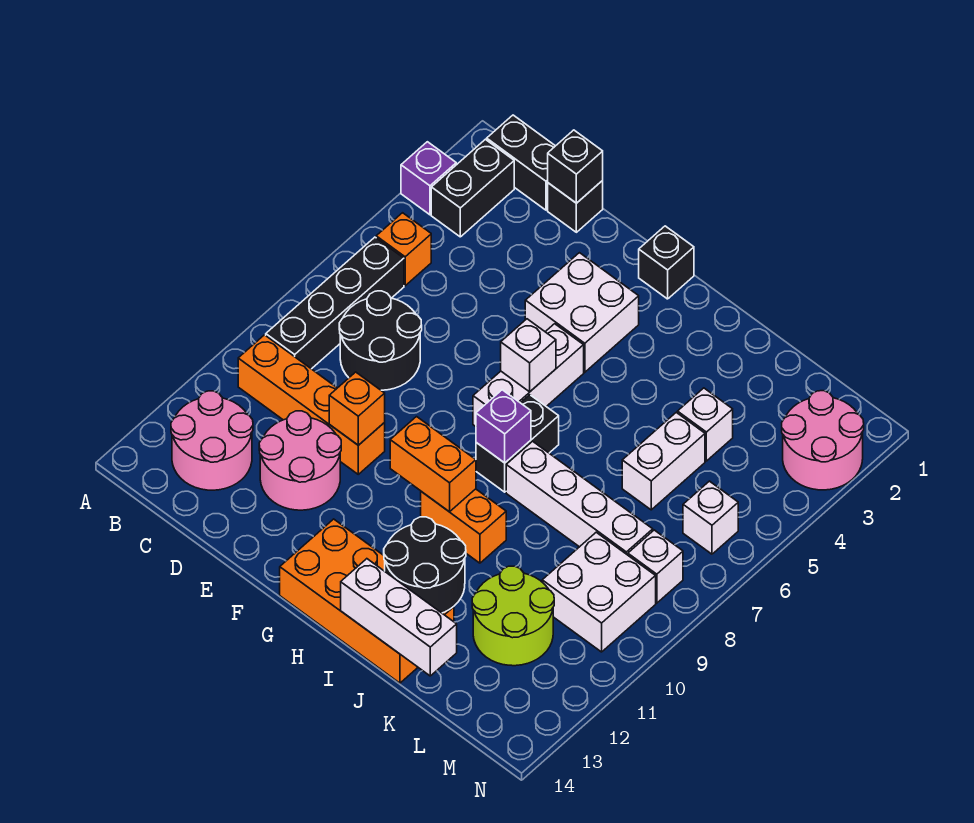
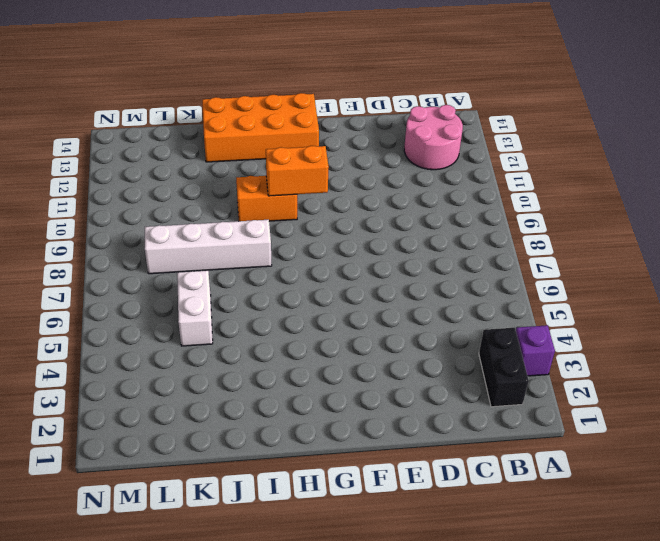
none -> black 1x2 brick [487,115,555,210]
none -> orange 1x1 brick [376,213,431,286]
none -> black 1x4 brick [266,237,404,369]
none -> orange 1x4 brick [238,335,385,474]

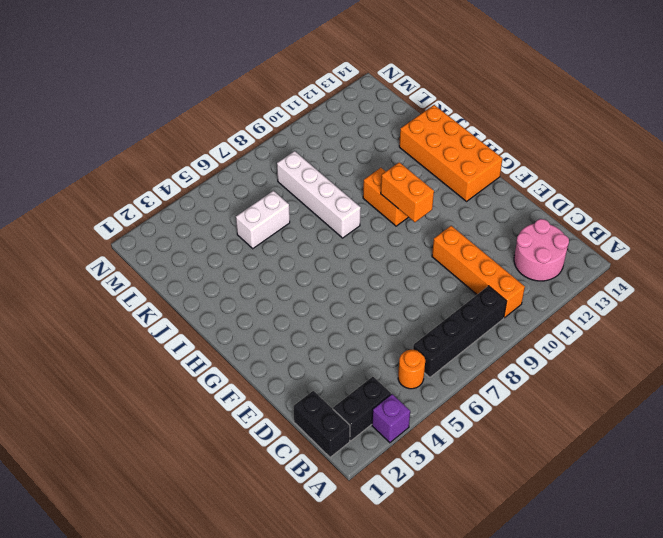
orange 1x1 round brick [398,350,425,389] -> orange 1x1 brick [376,213,431,286]
none -> black 2x2 round brick [339,291,422,390]
none -> black 1x1 brick [548,181,603,232]
none -> pink 2x2 round brick [259,411,341,510]
none -> white 2x2 brick [525,253,639,372]

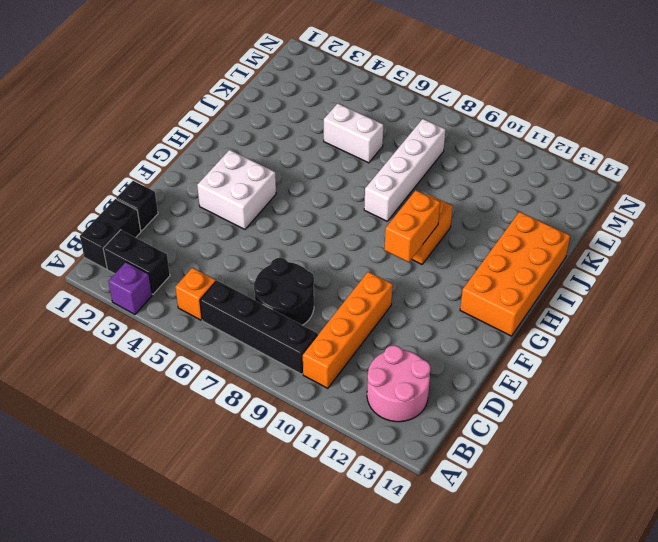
none -> pink 2x2 round brick [259,411,341,510]
none -> black 1x1 brick [639,226,694,299]
none -> white 1x3 brick [473,324,584,426]
none -> black 1x2 brick [476,395,559,492]

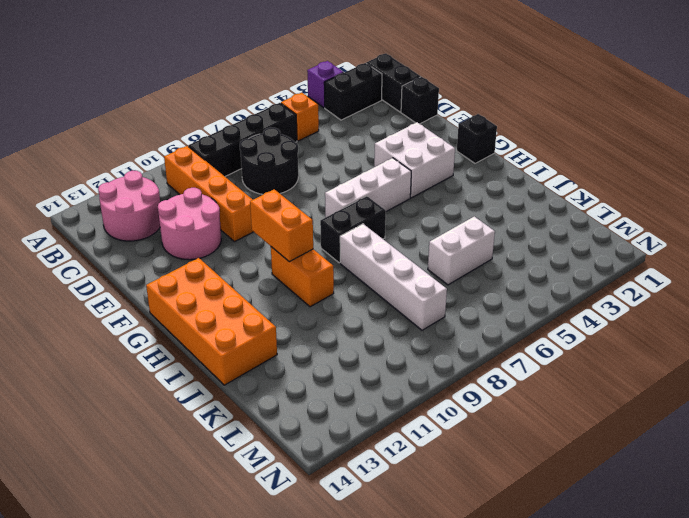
none -> white 1x1 brick [678,388,733,461]
none -> lime 2x2 round brick [472,566,554,666]
none -> white 2x2 brick [542,532,656,652]
none -> pink 2x2 round brick [782,391,864,490]

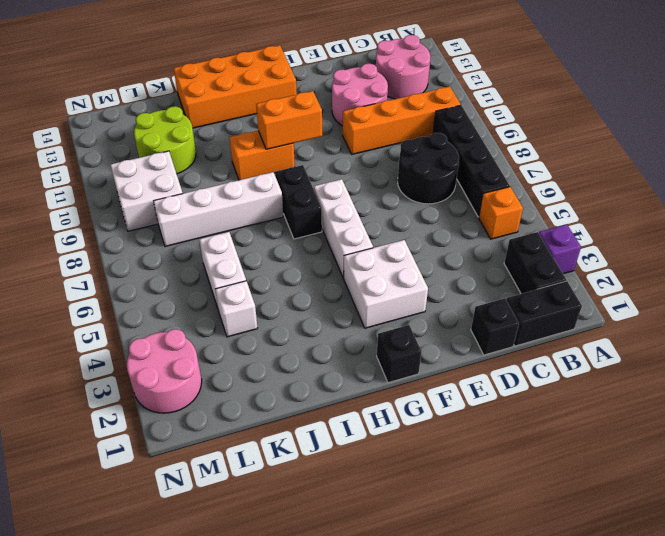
none -> white 1x1 brick [683,481,738,554]
none -> white 1x1 brick [628,530,683,603]
none -> black 1x1 brick [548,130,603,203]
none -> orange 1x1 brick [329,372,385,445]

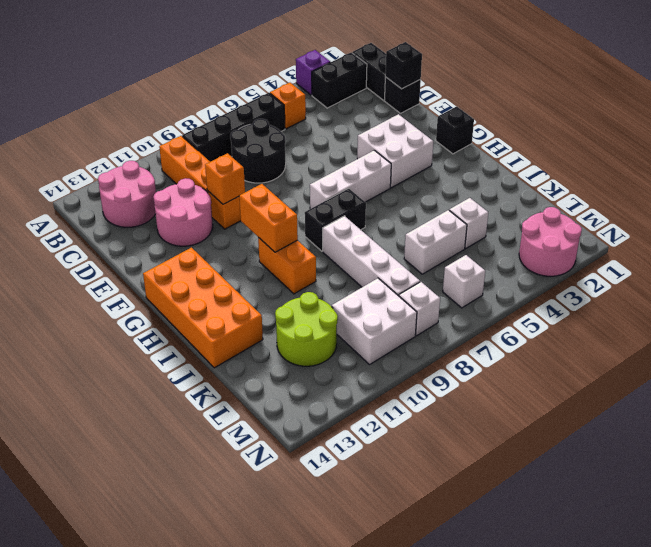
none -> white 1x1 brick [501,319,556,392]
none -> purple 1x1 brick [476,390,531,463]
none -> black 2x2 round brick [384,517,466,613]
none -> white 1x3 brick [341,559,457,676]

